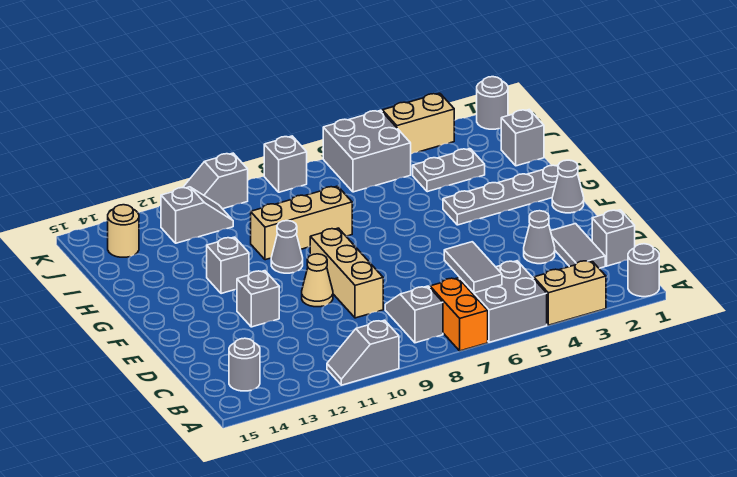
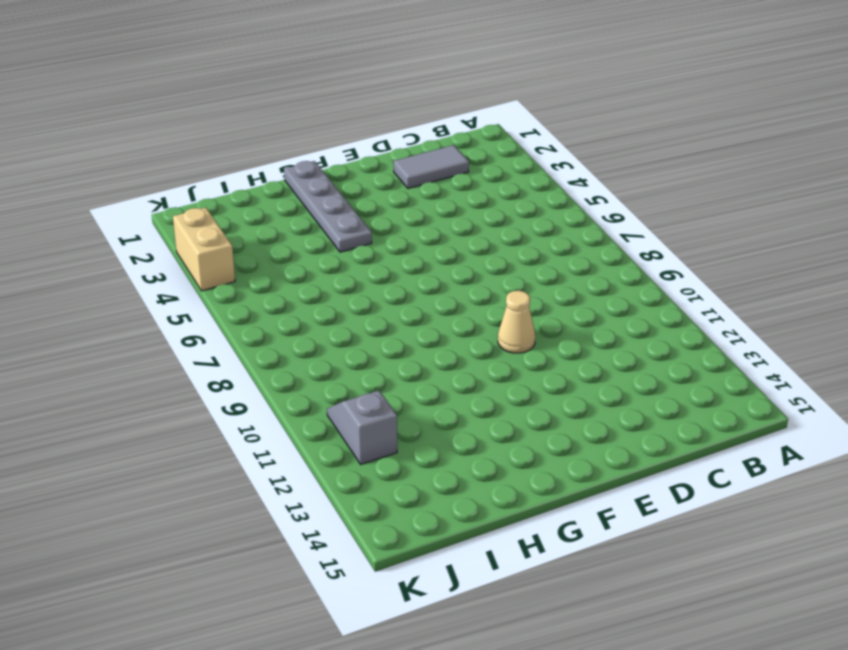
none -> grey 1x1 round brick [628,244,659,297]
none -> tan 1x2 brick [534,260,606,325]
none -> grey 2x2 brick [460,261,547,342]

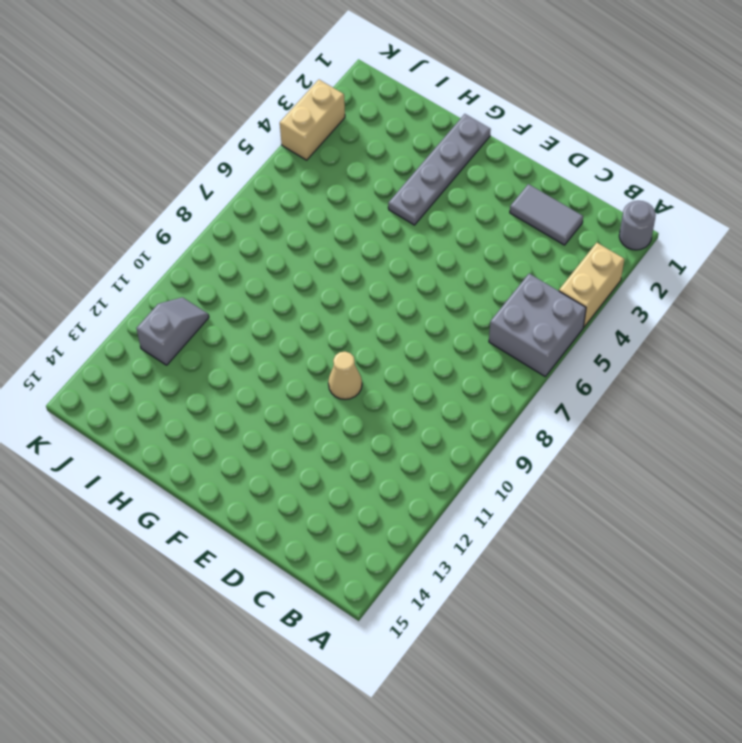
none -> orange 1x2 brick [430,278,488,351]
none -> grey 1x2 slope [327,320,399,385]
none -> grey 1x2 slope [385,286,443,343]

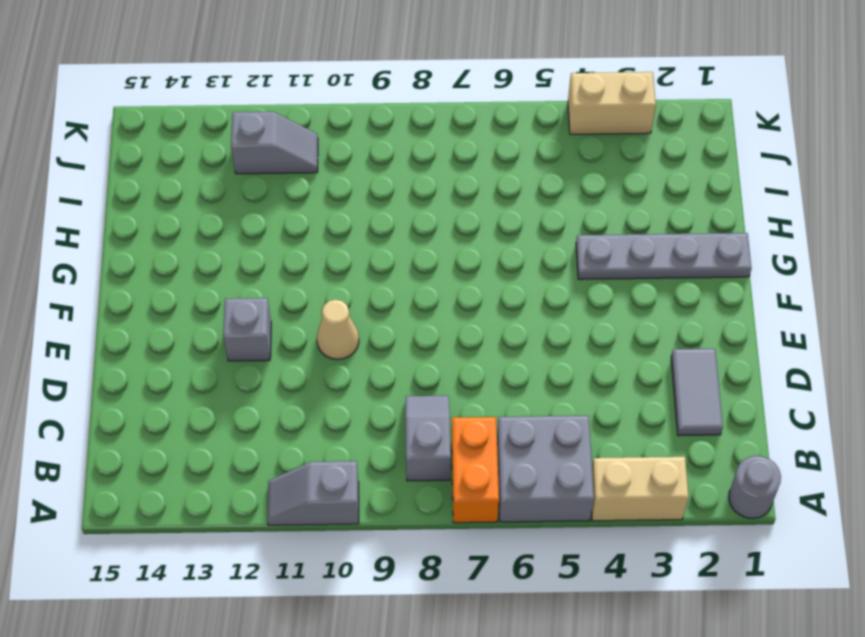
none -> grey 1x1 round brick [229,338,260,391]
none -> grey 1x1 brick [592,210,635,266]
none -> grey 1x1 cone [524,211,555,264]

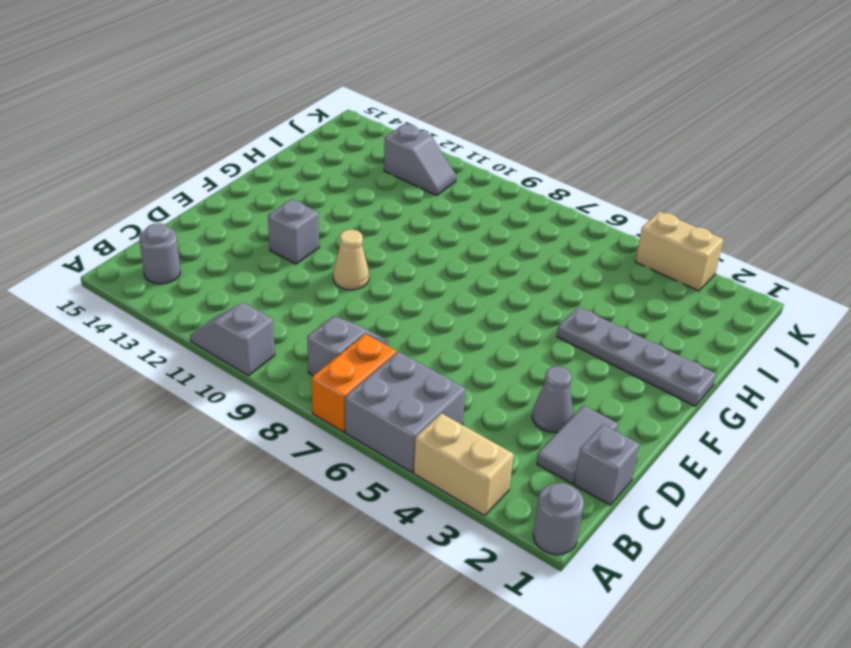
none -> tan 1x3 brick [310,228,383,318]
none -> grey 1x1 cone [552,160,584,213]
none -> grey 1x1 cone [271,221,303,273]

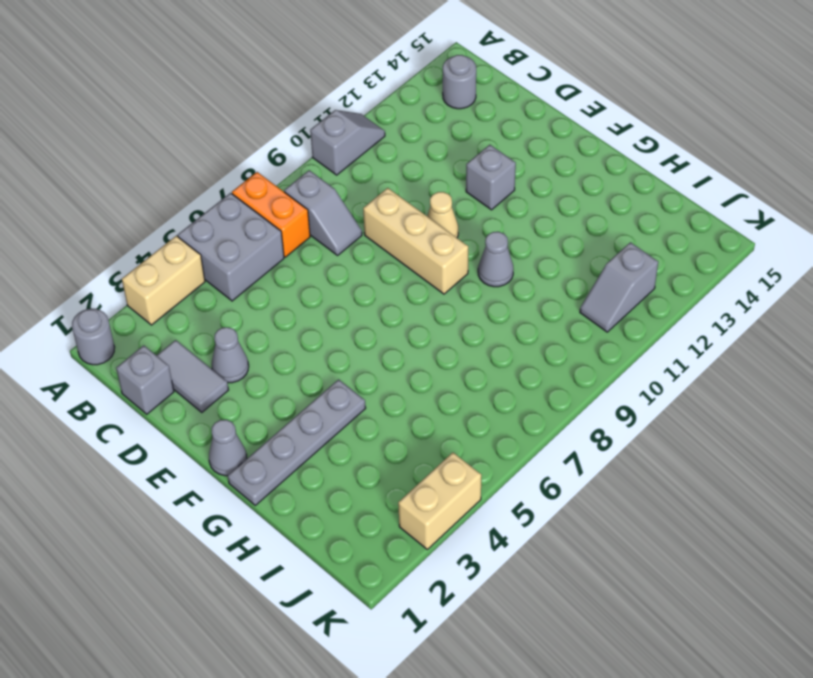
none -> grey 1x1 brick [207,237,249,294]
none -> tan 1x3 brick [251,186,352,260]
none -> grey 1x1 brick [501,110,544,166]

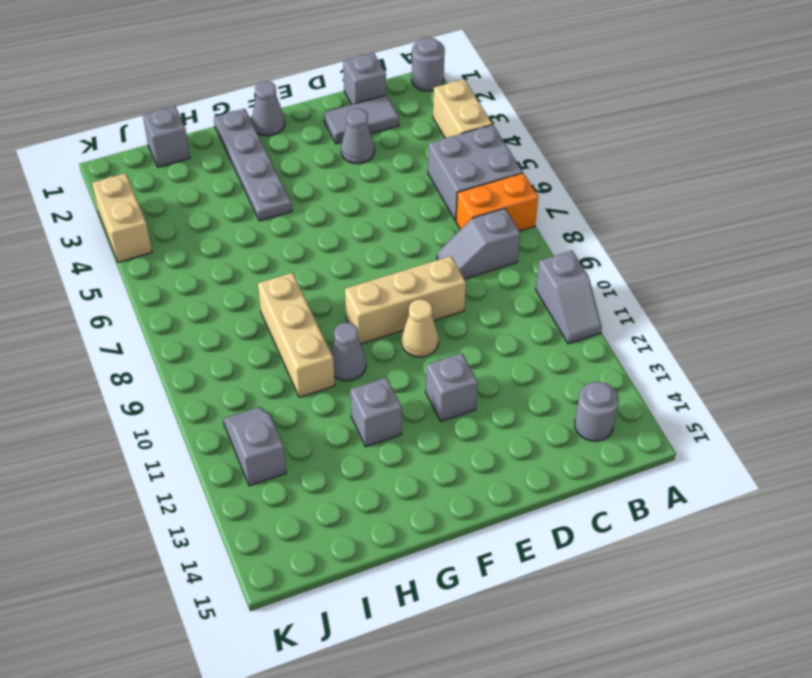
none -> grey 1x2 plate [413,149,485,192]
none -> grey 2x2 brick [323,110,411,192]
none -> tan 1x1 round brick [108,205,139,257]

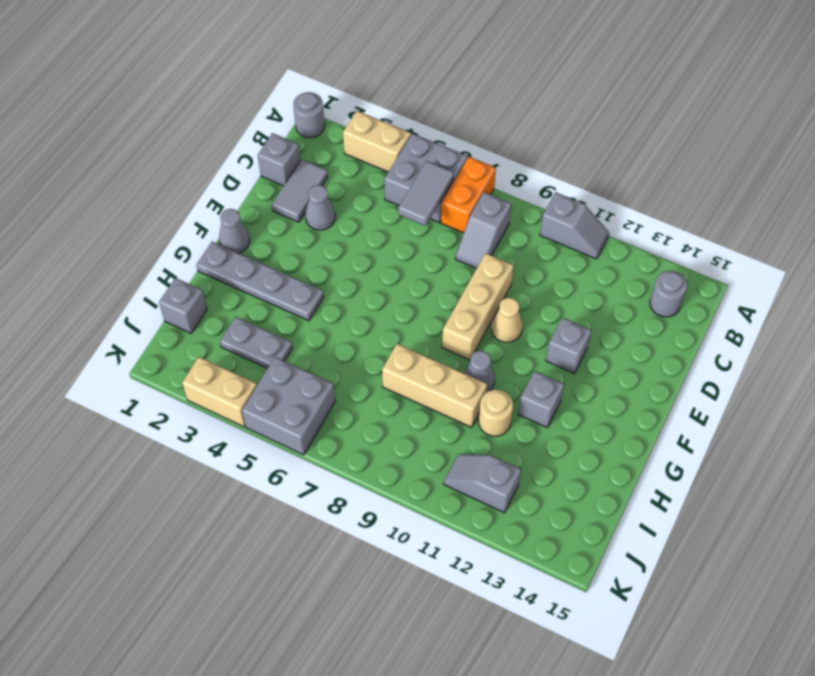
tan 1x1 round brick [479,390,513,436] -> tan 1x1 round brick moved to [108,205,139,257]
none -> grey 1x1 round brick [477,77,508,129]
none -> grey 1x1 brick [264,136,307,192]
none -> grey 1x2 slope [183,153,248,209]

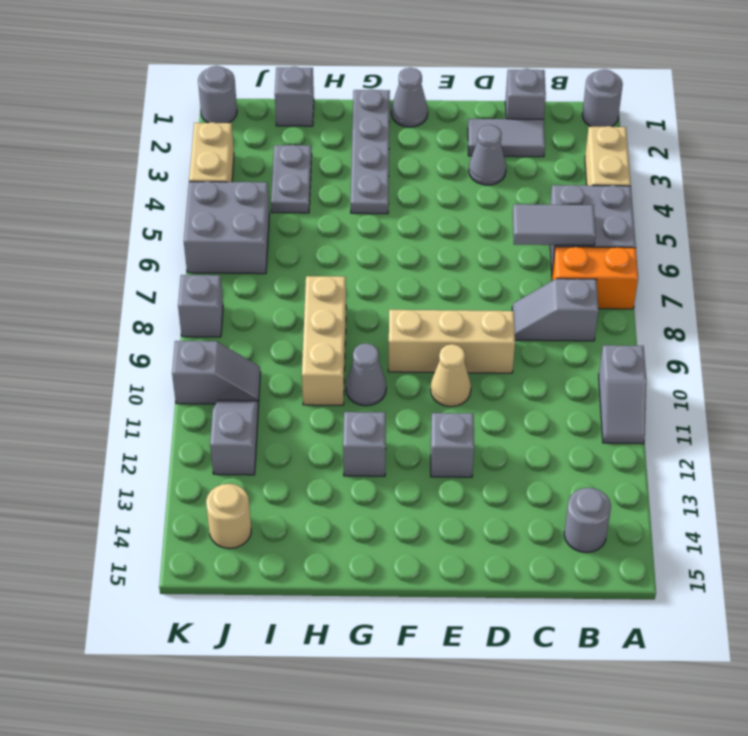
grey 1x2 slope [172,341,261,404] -> grey 1x2 slope turned to [183,153,248,209]

